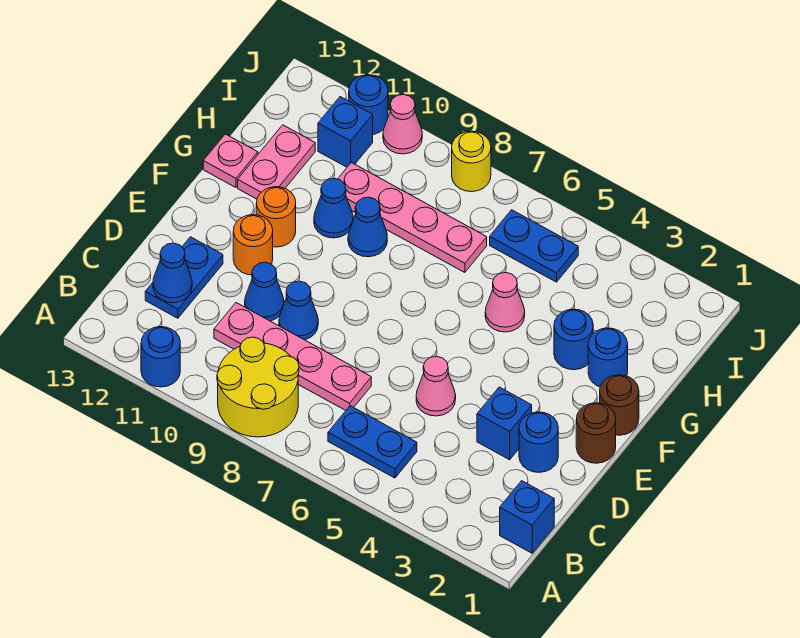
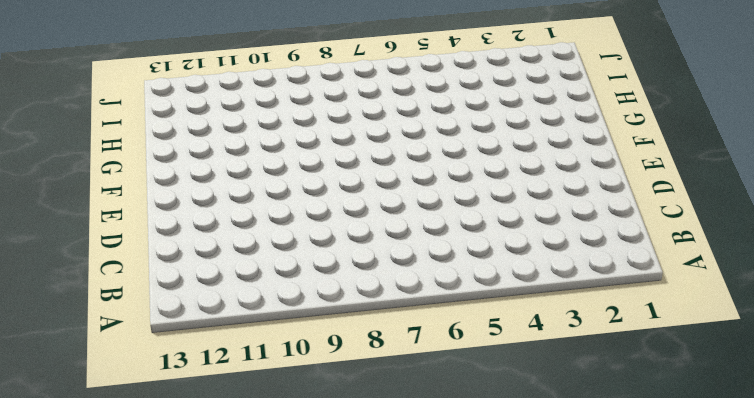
none -> yellow 2x2 round brick [217,337,299,437]
none -> blue 1x1 round brick [141,327,180,387]
none -> blue 1x1 brick [500,481,554,553]

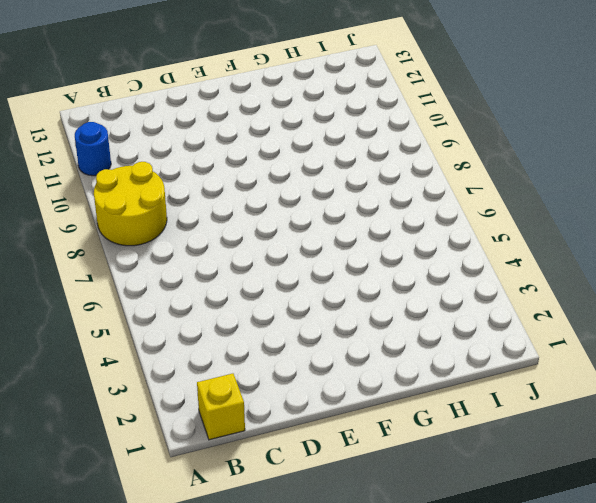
yellow 1x1 brick [197,373,245,440] -> blue 1x1 brick [500,481,554,553]
none -> blue 1x2 plate [328,406,417,478]
none -> pink 1x4 plate [214,303,371,410]
none -> blue 1x2 plate [145,237,223,318]

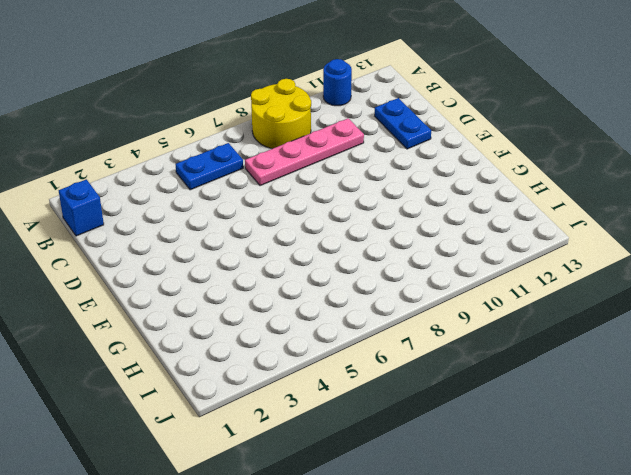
none -> blue 1x1 round brick [519,412,558,472]
none -> blue 1x1 brick [477,387,532,460]
none -> pink 1x1 cone [416,356,456,416]

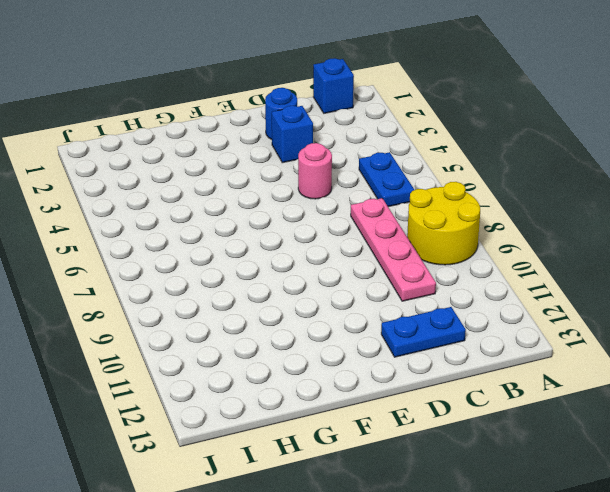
pink 1x1 round brick [298,143,332,199] -> pink 1x1 cone [416,356,456,416]
none -> blue 1x1 round brick [141,327,180,387]
none -> blue 1x1 cone [279,281,318,340]
none -> blue 1x1 cone [245,262,284,321]

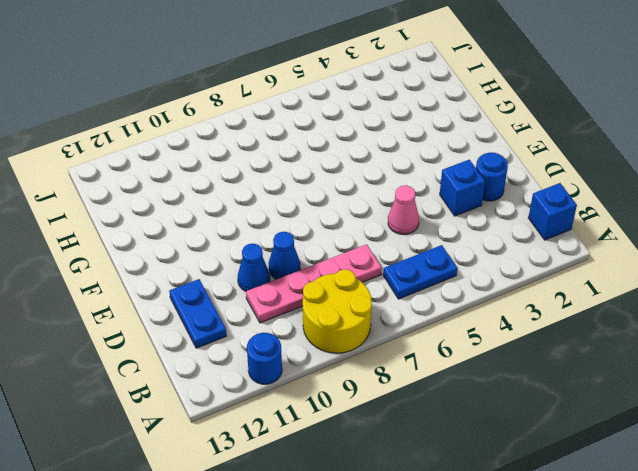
none -> brown 1x1 round brick [576,403,616,463]
none -> orange 1x1 round brick [233,215,273,275]
none -> brown 1x1 round brick [600,375,639,435]

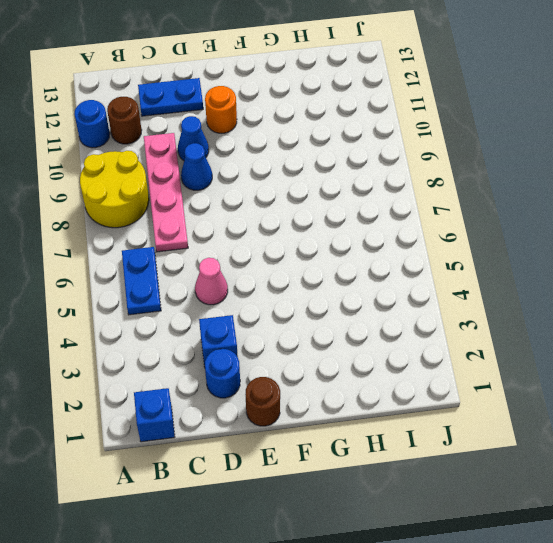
brown 1x1 round brick [107,97,142,144] -> brown 1x1 round brick moved to [600,375,639,435]
none -> orange 1x1 round brick [256,187,296,247]
none -> blue 1x1 round brick [588,328,628,387]
none -> blue 1x1 round brick [554,309,593,370]

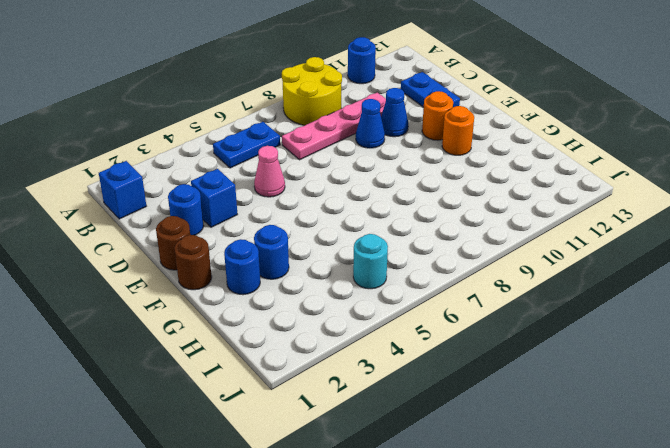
cyan 1x1 round brick [353,234,388,289] -> blue 1x2 plate [490,210,578,282]
none -> pink 1x1 cone [485,273,525,332]
none -> blue 1x1 cone [348,197,387,257]
none -> blue 1x1 cone [314,178,353,238]

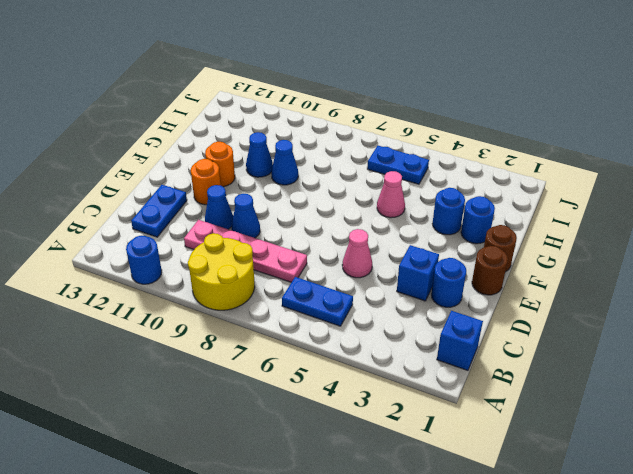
none -> pink 1x2 plate [238,125,315,199]
none -> pink 1x1 plate [203,134,258,188]
none -> pink 1x4 plate [338,163,487,272]

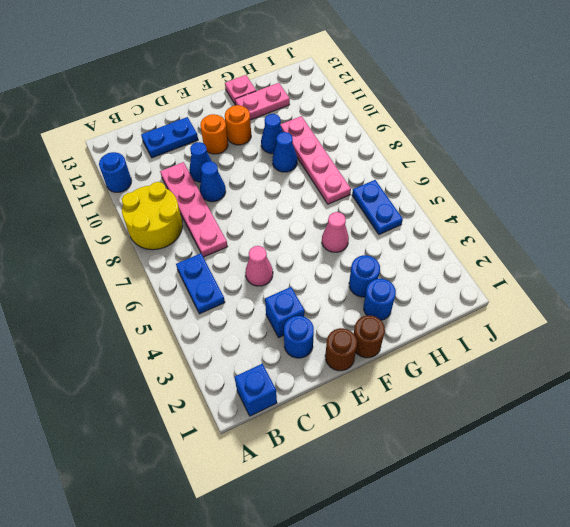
none -> blue 1x1 brick [318,97,373,167]
none -> yellow 1x1 round brick [452,131,491,192]
none -> pink 1x1 cone [383,94,422,154]

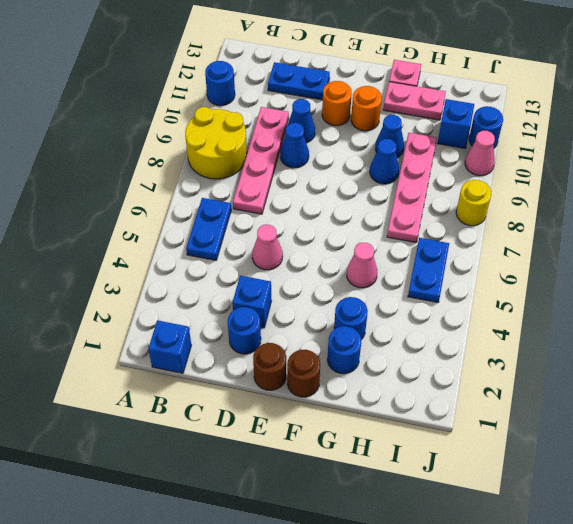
none -> blue 1x1 cone [153,243,192,303]

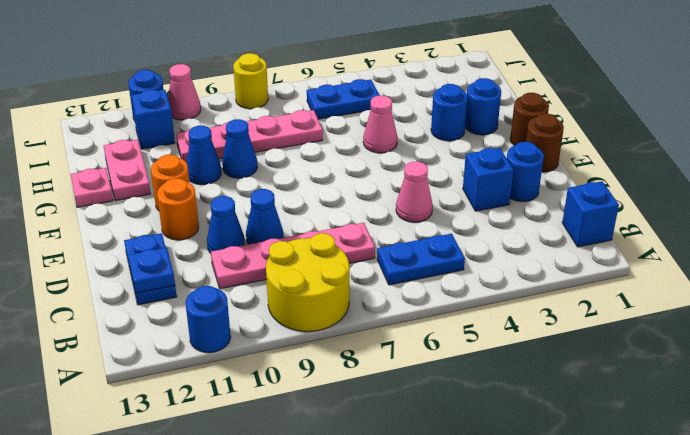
blue 1x1 plate [128,248,175,293] -> blue 1x1 cone [153,243,192,303]

